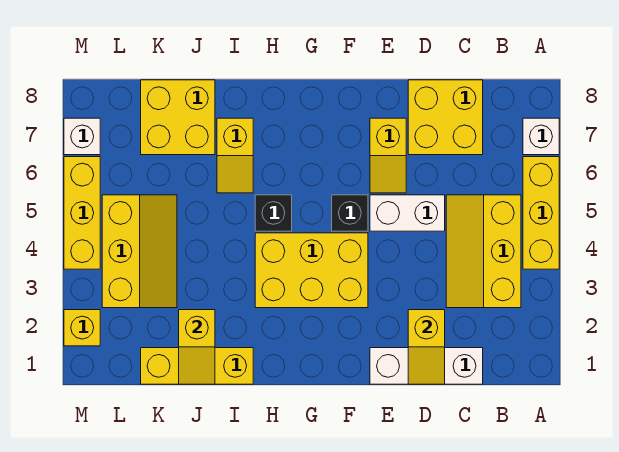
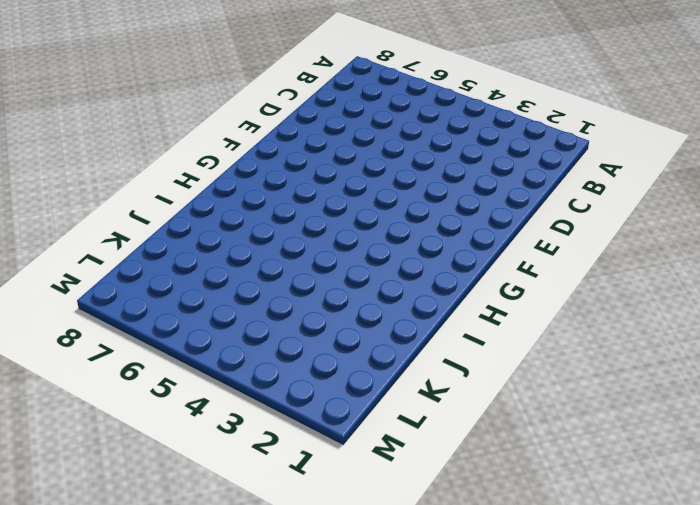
none -> yellow 1x3 brick [523,157,559,269]
none -> white 1x1 brick [523,118,559,155]
none -> yellow 2x3 slope [446,195,521,308]

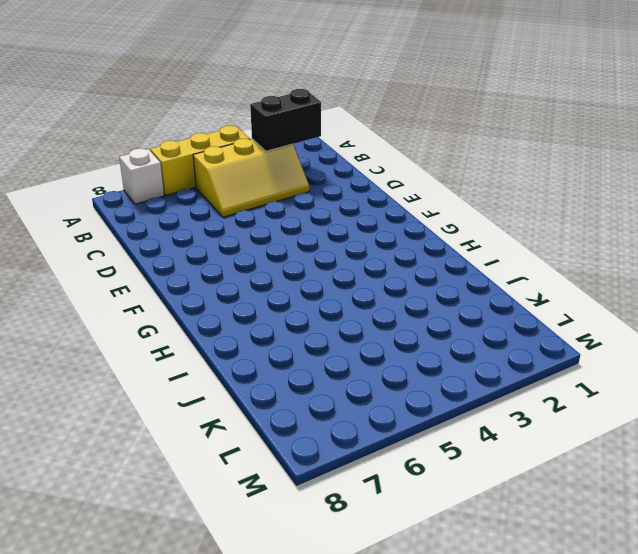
black 1x2 brick [250,89,321,151] -> none
none -> white 1x3 brick [370,348,483,384]
none -> yellow 2x2 brick [408,80,483,155]
none -> white 1x2 brick [370,195,445,231]

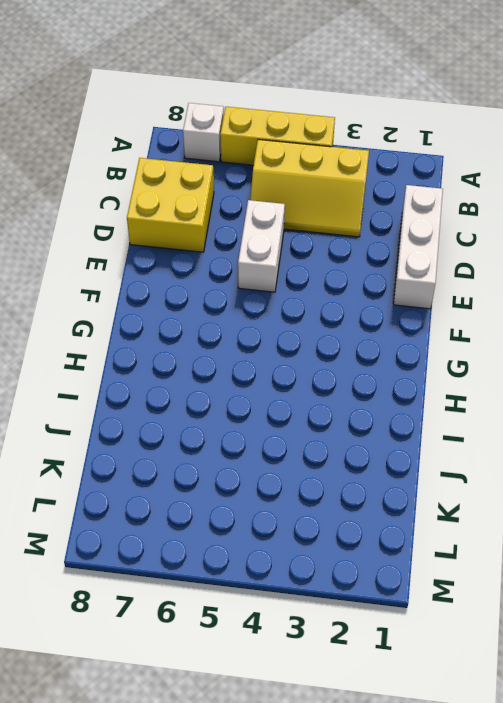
none -> yellow 1x2 slope [370,118,406,193]
none -> yellow 2x3 brick [255,233,368,308]
none -> black 1x1 brick [332,195,368,231]

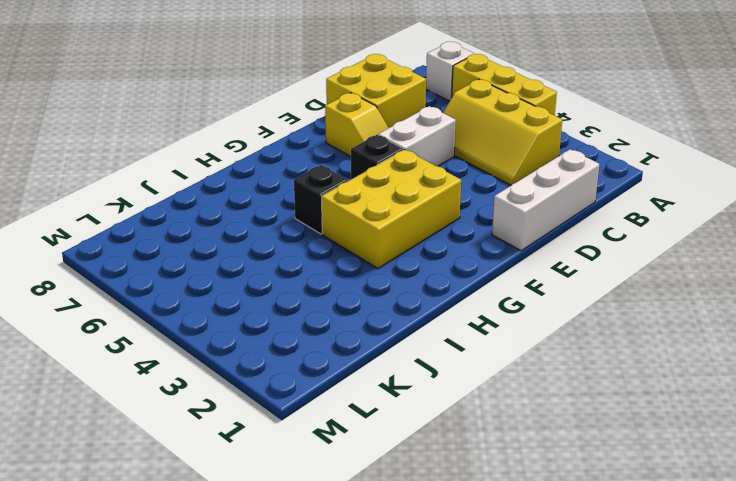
none -> yellow 1x3 brick [141,348,253,384]
none -> yellow 1x2 slope [217,118,253,193]
none -> yellow 2x2 brick [141,80,215,155]

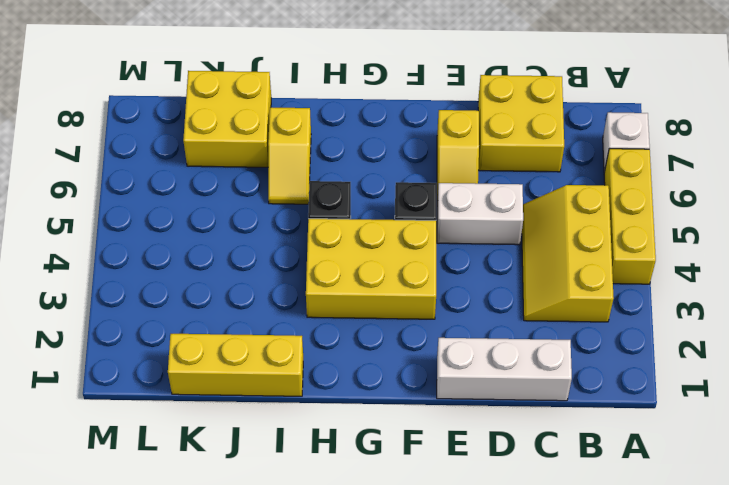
none -> yellow 2x3 slope [102,195,177,308]
none -> yellow 1x1 brick [64,310,100,346]
none -> yellow 1x3 brick [64,157,100,269]

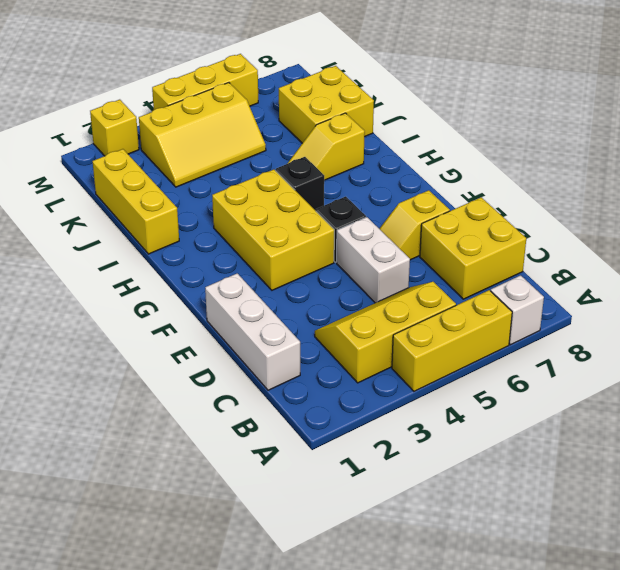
none -> white 1x1 brick [64,118,100,155]
none -> yellow 1x2 slope [408,310,445,384]
none -> yellow 1x2 slope [179,310,215,384]

